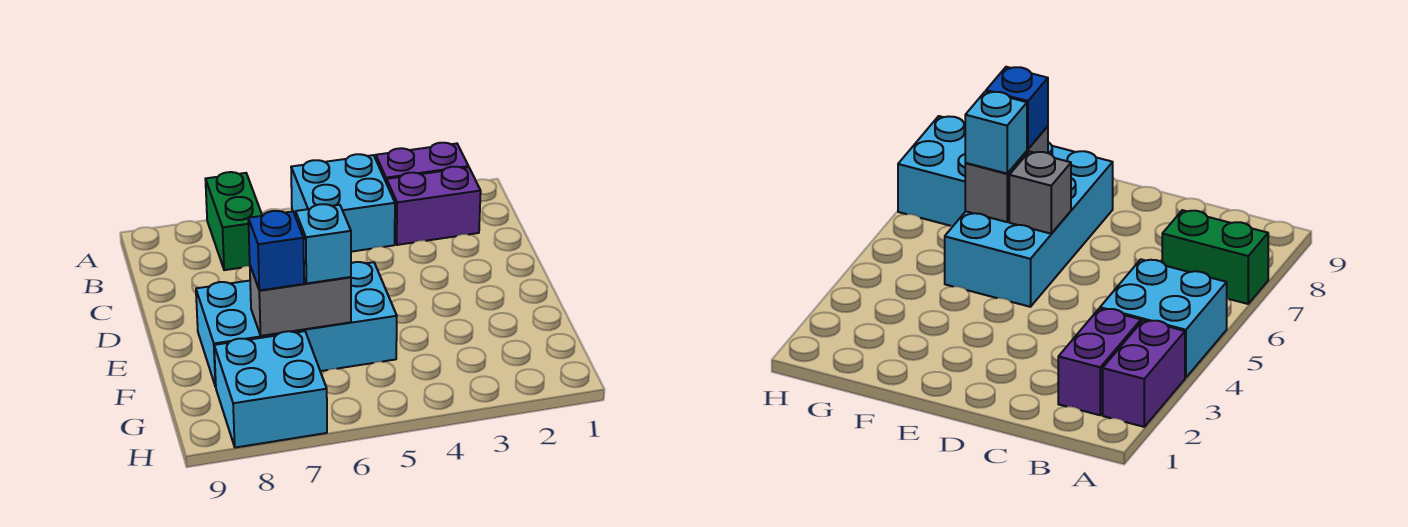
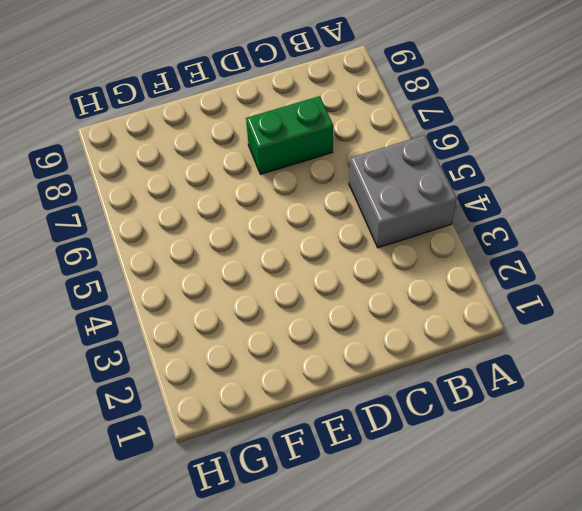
grey 2x2 brick [349,135,457,248] -> cyan 2x2 brick [291,154,395,252]
green 1x2 brick [246,96,333,174] -> green 1x2 brick moved to [205,172,262,270]
none -> purple 1x2 brick [376,143,469,183]
none -> purple 1x2 brick [387,167,481,245]

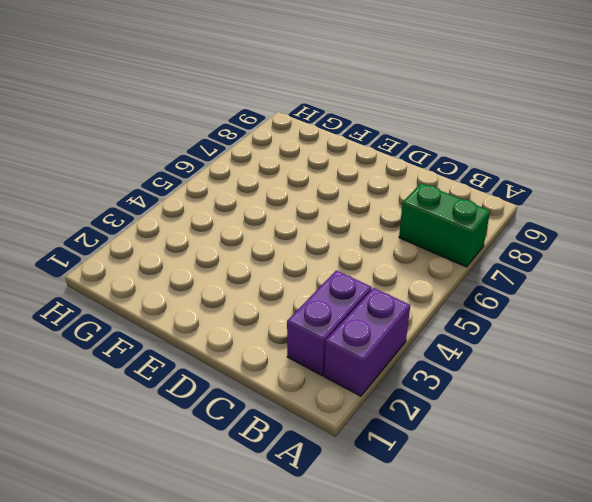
none -> cyan 2x2 brick [291,154,395,252]
none -> cyan 2x4 brick [196,262,397,387]

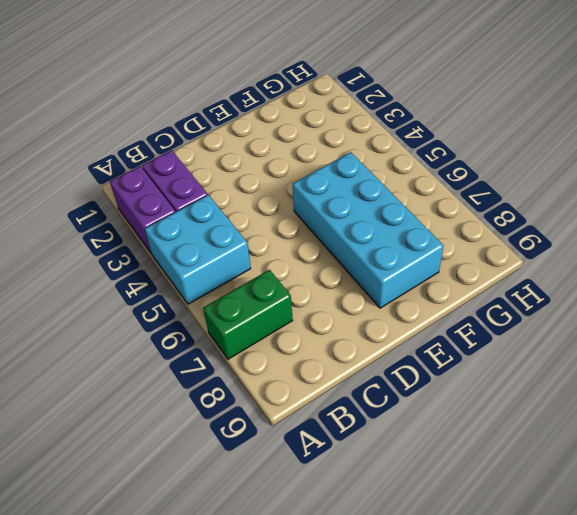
none -> cyan 2x2 brick [214,331,327,448]
none -> grey 1x1 brick [1009,151,1071,234]

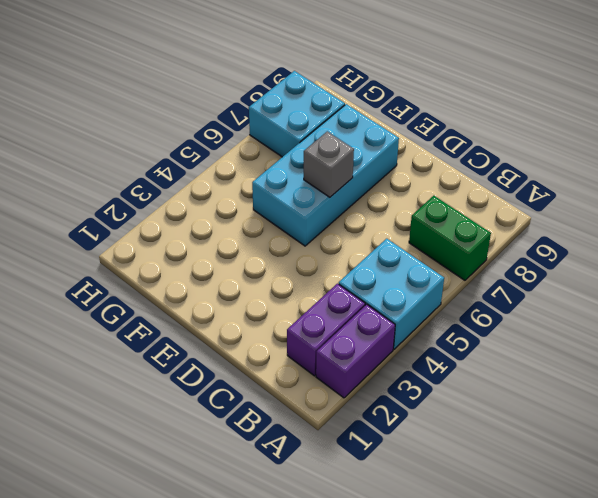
none -> grey 1x2 brick [250,266,351,336]
none -> cyan 1x1 brick [296,204,351,283]

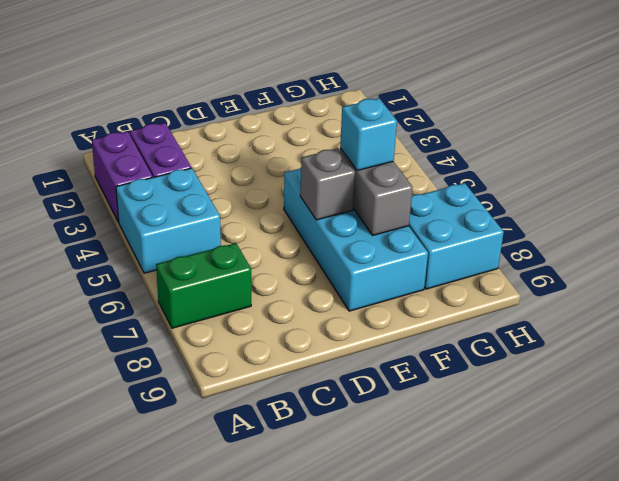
none -> blue 1x1 brick [248,211,304,290]

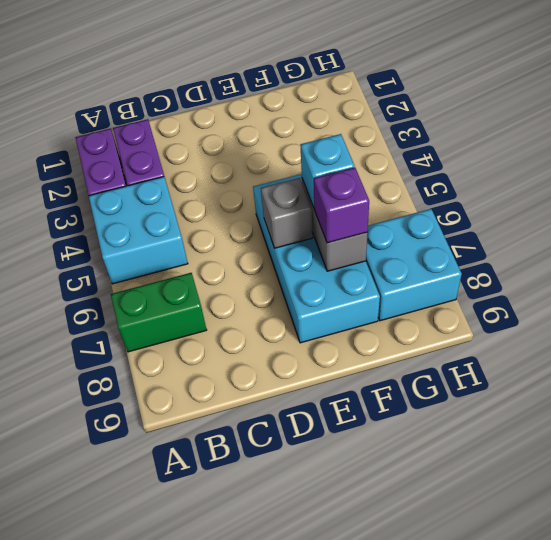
purple 1x1 brick [314,167,369,243] -> blue 1x1 brick [248,211,304,290]

